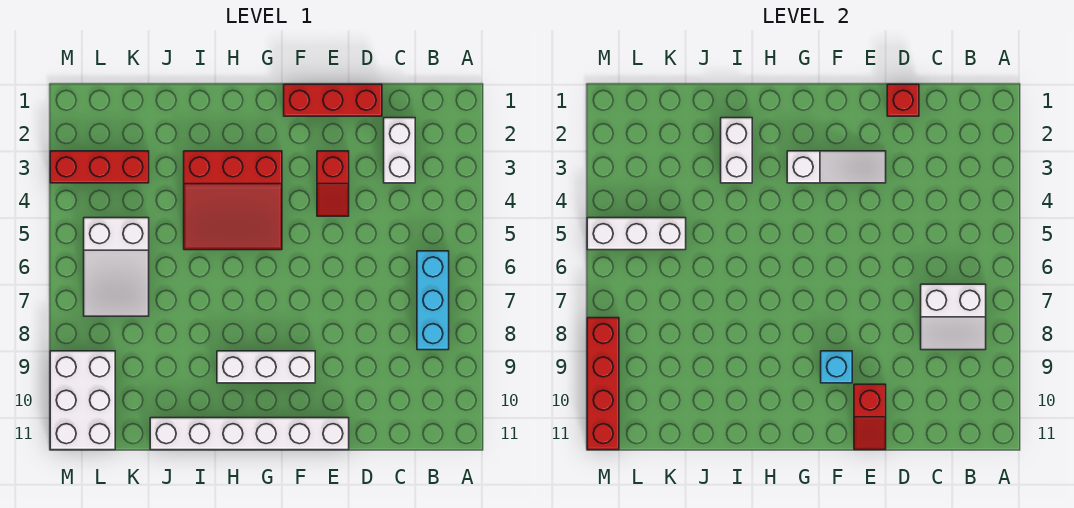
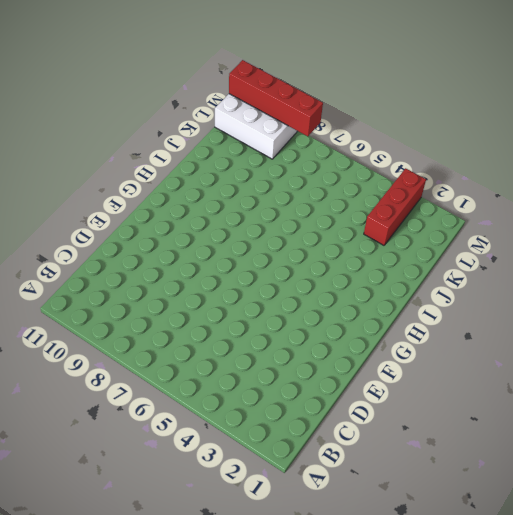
none -> cyan 1x3 brick [417,251,449,350]
none -> white 1x2 brick [384,118,415,183]
none -> red 1x3 brick [284,84,382,116]

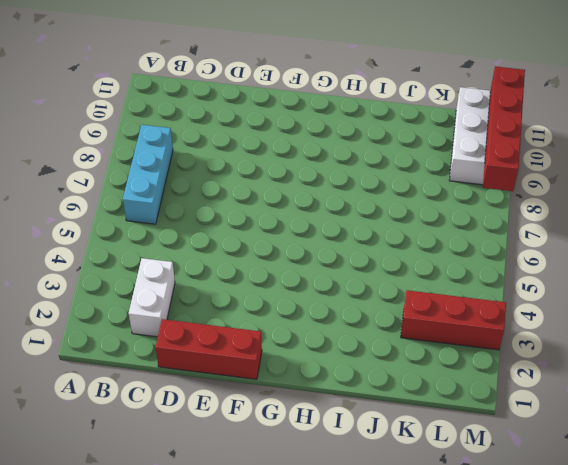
none -> red 1x2 slope [317,151,349,216]
none -> white 1x6 brick [150,418,349,450]
none -> white 1x3 brick [217,351,315,383]

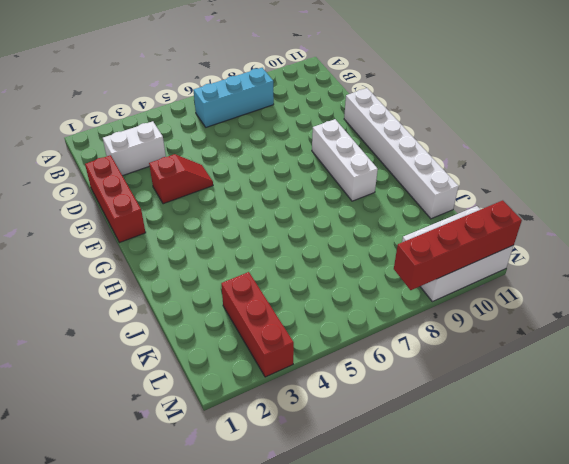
none -> red 3x3 slope [184,151,282,250]
none -> white 2x3 slope [84,218,149,316]
none -> white 2x2 slope [921,284,986,350]

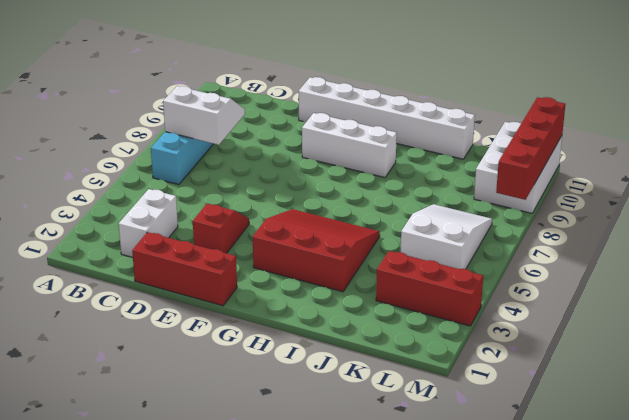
none -> red 1x1 brick [887,84,919,116]
none -> white 1x3 slope [787,151,886,183]
none -> red 1x2 slope [854,384,886,450]

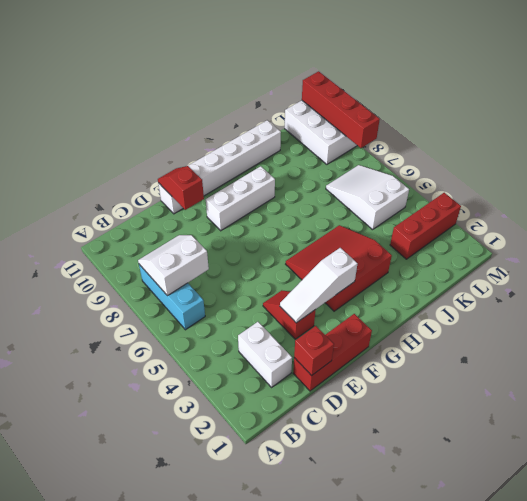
none -> cyan 1x1 brick [821,351,852,383]
none -> white 1x2 brick [721,118,752,183]
none -> white 1x3 brick [587,218,686,250]

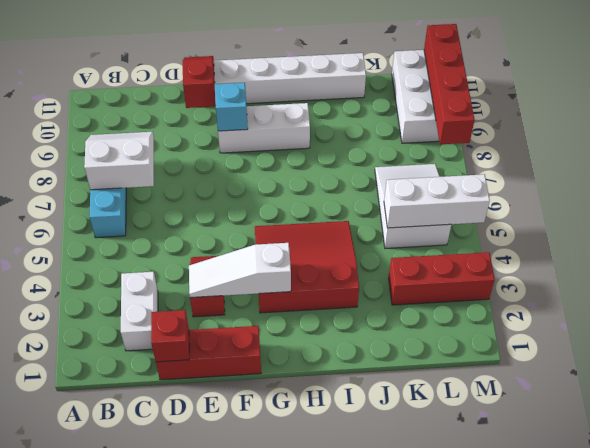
none -> white 1x2 brick [721,118,752,183]

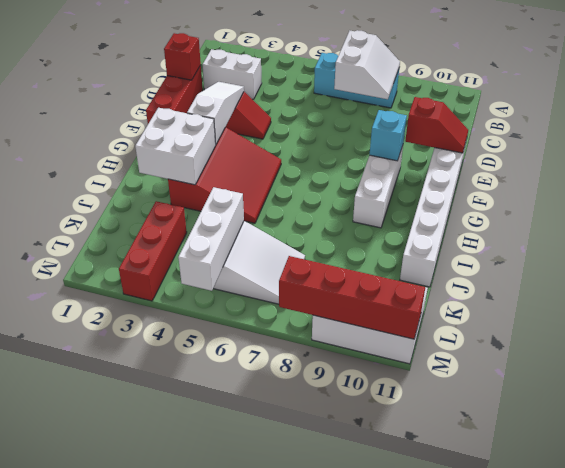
white 2x2 brick [135,108,216,185] -> white 1x2 brick [721,118,752,183]

